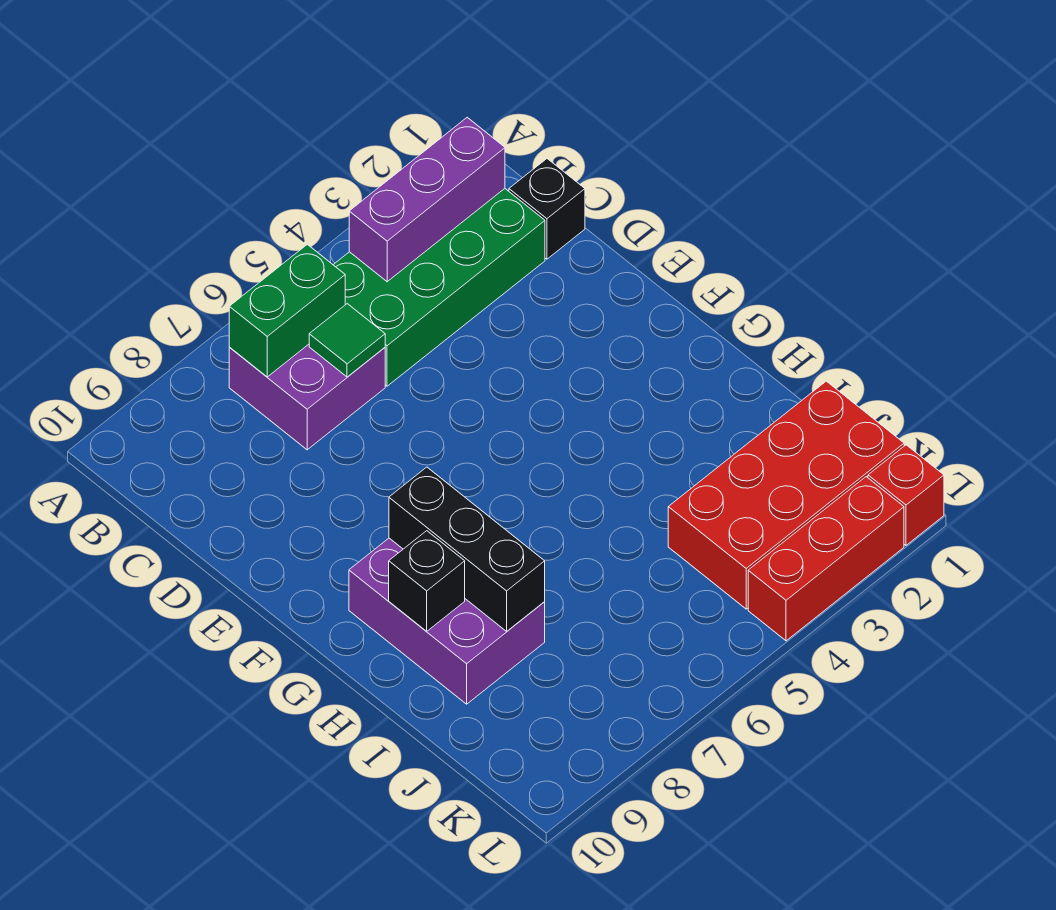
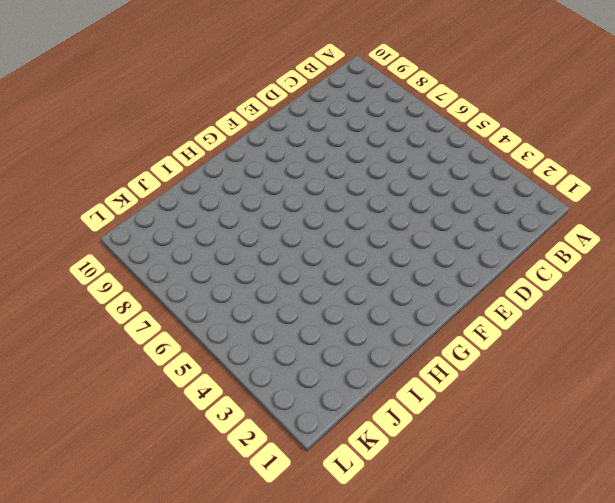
none -> green 2x4 brick [333,189,545,386]
none -> purple 2x2 brick [229,344,385,450]
none -> black 1x1 brick [509,159,585,259]

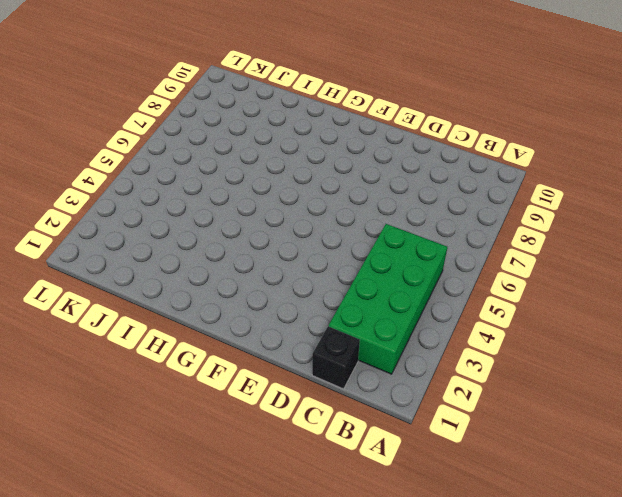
none -> purple 2x2 brick [229,344,385,450]
none -> purple 2x3 brick [349,538,545,704]
none -> red 2x4 brick [668,381,904,609]

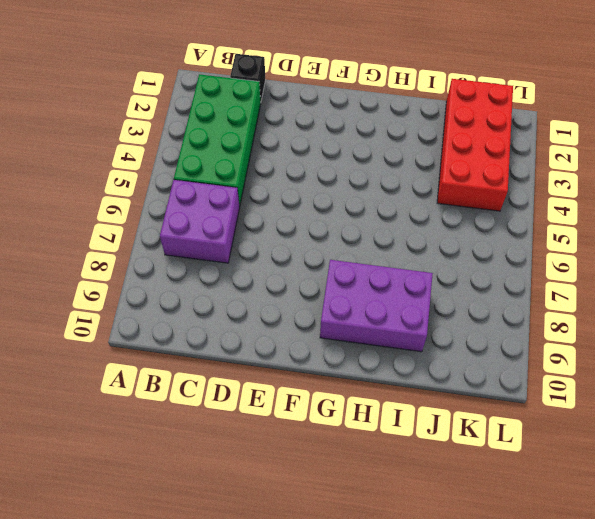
none -> red 1x1 brick [868,445,944,545]
none -> red 1x3 brick [748,477,904,641]
none -> purple 1x3 brick [349,117,505,282]

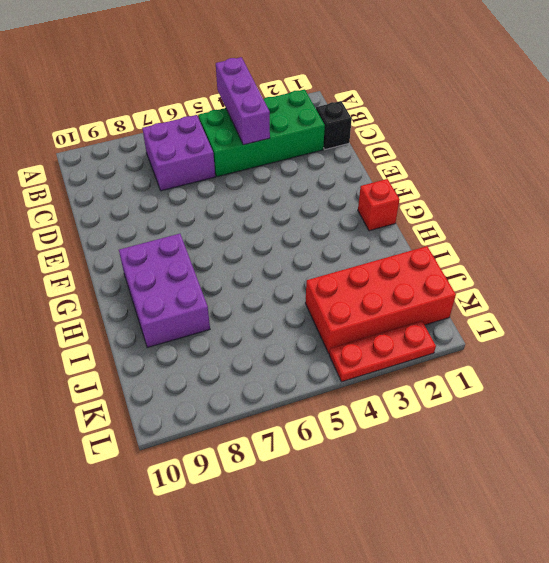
purple 1x3 brick [216,57,270,145] -> purple 1x3 brick turned to [349,117,505,282]
red 1x1 brick [358,179,400,231] -> red 1x1 brick moved to [868,445,944,545]
red 1x3 plate [329,321,436,382] -> red 1x3 brick [748,477,904,641]
none -> green 1x2 brick [229,244,345,377]
none -> green 1x1 tile [309,304,385,377]
none -> black 1x3 brick [389,467,545,631]

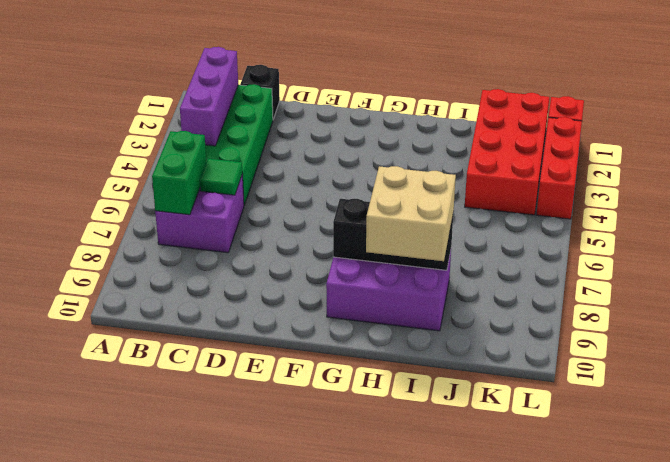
tan 2x2 brick [366,166,456,261] -> none
none -> black 1x1 brick [389,531,465,631]

